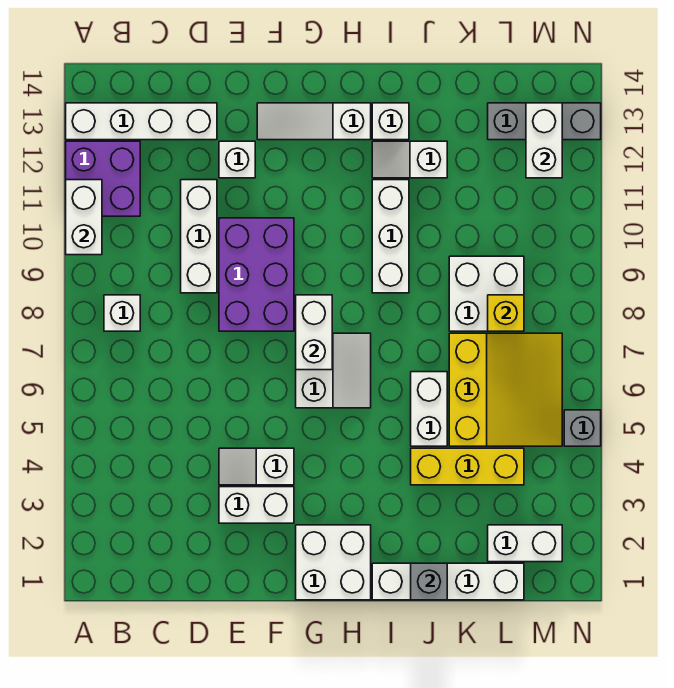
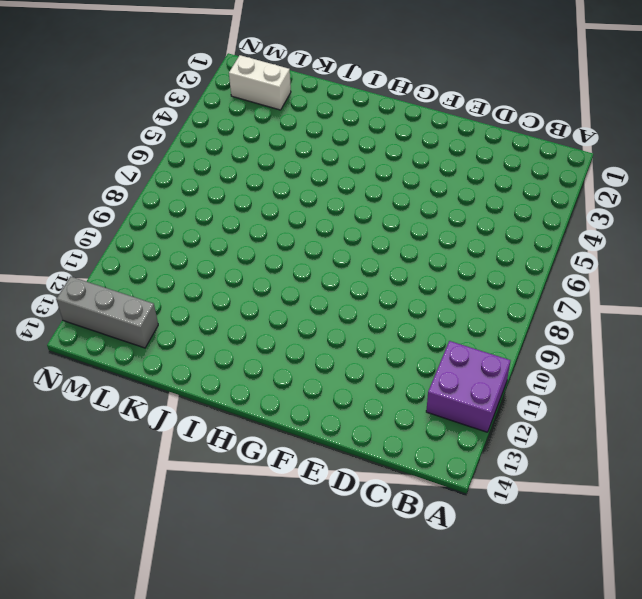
none -> white 1x4 brick [66,103,217,140]
none -> white 1x1 brick [104,295,140,331]
none -> white 1x3 brick [181,180,217,293]

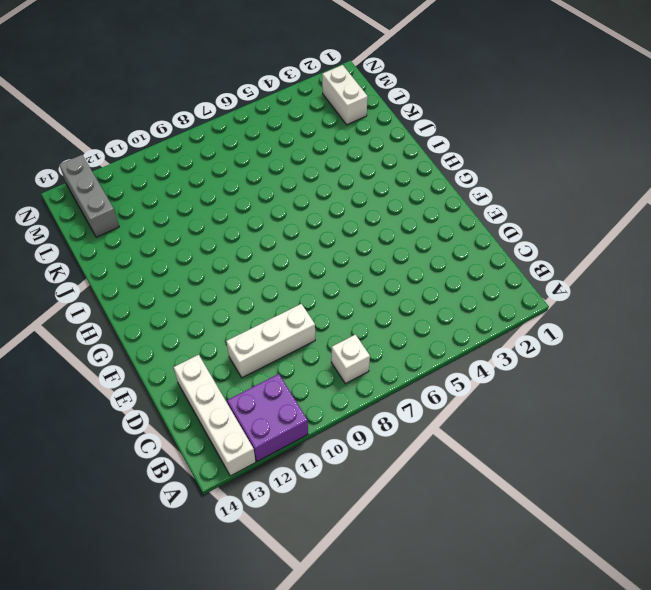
none -> white 1x2 brick [219,487,294,523]
none -> white 1x2 slope [219,448,294,485]
none -> purple 2x3 brick [219,218,294,331]

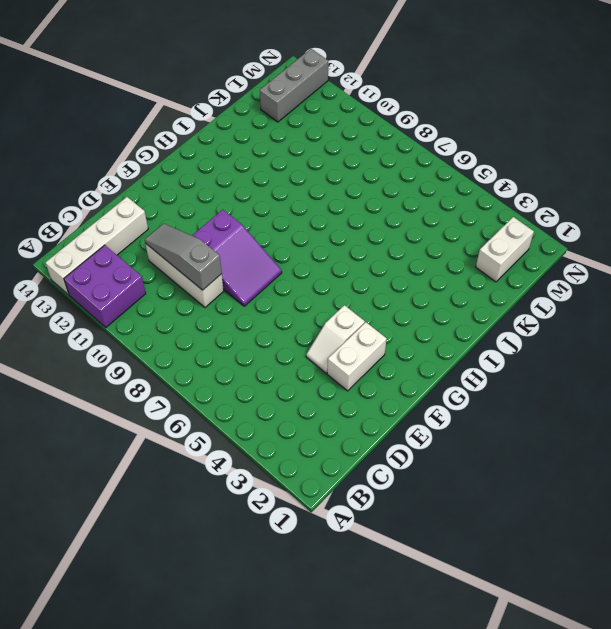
grey 1x3 slope [145,223,222,290] -> none
purple 2x3 slope [192,210,282,306] -> purple 2x3 brick [219,218,294,331]
none -> white 1x1 brick [104,295,140,331]
none -> white 1x1 brick [219,141,255,178]
none -> white 1x3 slope [257,103,371,140]

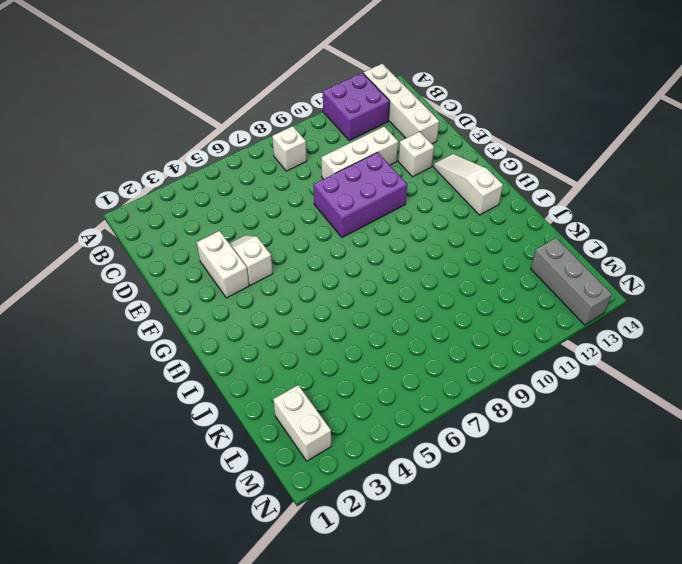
none -> white 2x2 brick [296,525,371,600]
none -> white 2x2 slope [296,333,371,408]
none -> white 1x4 brick [372,563,524,600]

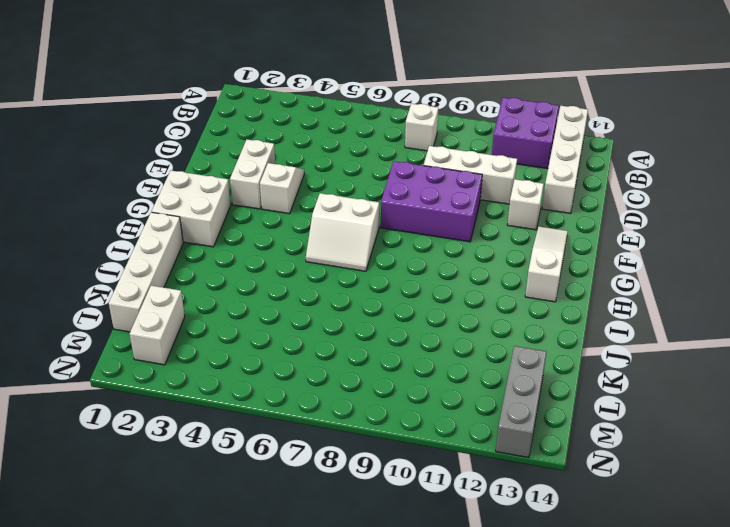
none -> white 1x3 brick [372,180,409,293]
none -> white 1x2 slope [372,141,447,178]
none -> white 1x1 brick [372,103,409,140]

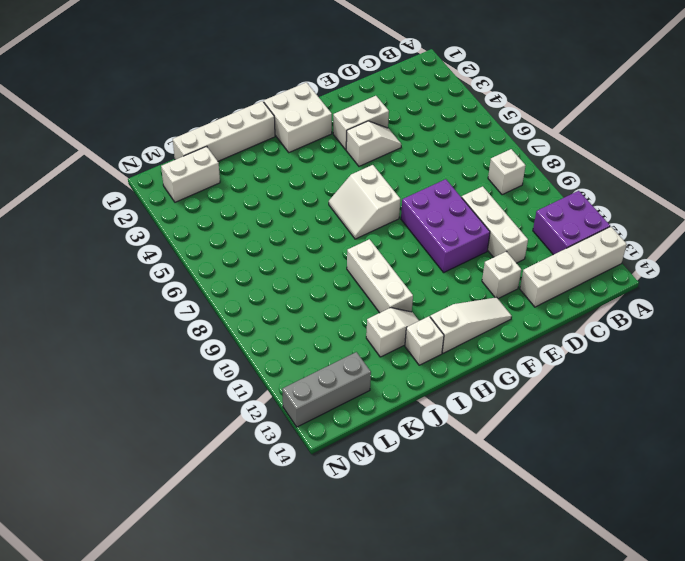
none -> yellow 1x3 brick [411,448,524,485]
none -> white 1x2 brick [411,372,447,446]
none -> yellow 3x3 slope [449,333,562,446]

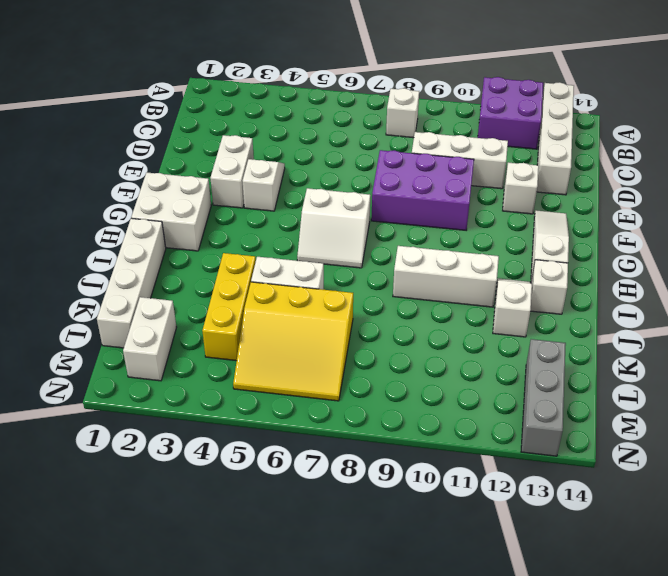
none -> white 2x2 brick [449,256,524,331]
none -> grey 1x1 brick [564,410,601,446]
none -> white 1x2 brick [66,180,102,255]

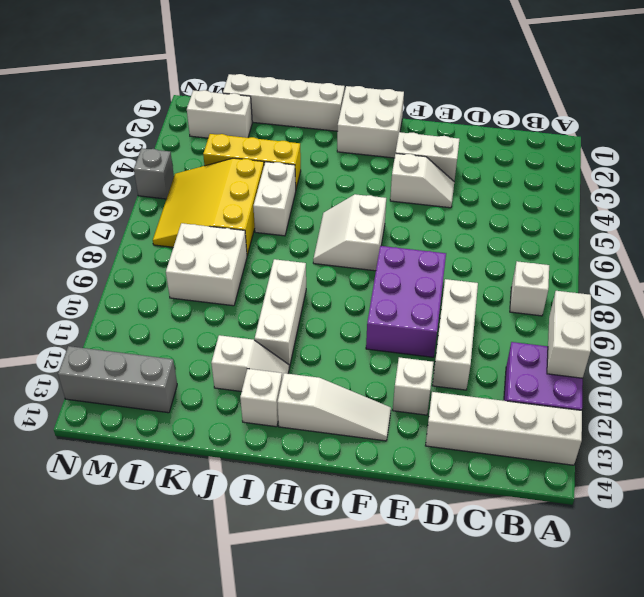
none -> white 1x2 brick [296,295,332,370]
none -> grey 1x1 brick [411,563,447,600]
none -> yellow 1x1 brick [488,295,524,331]

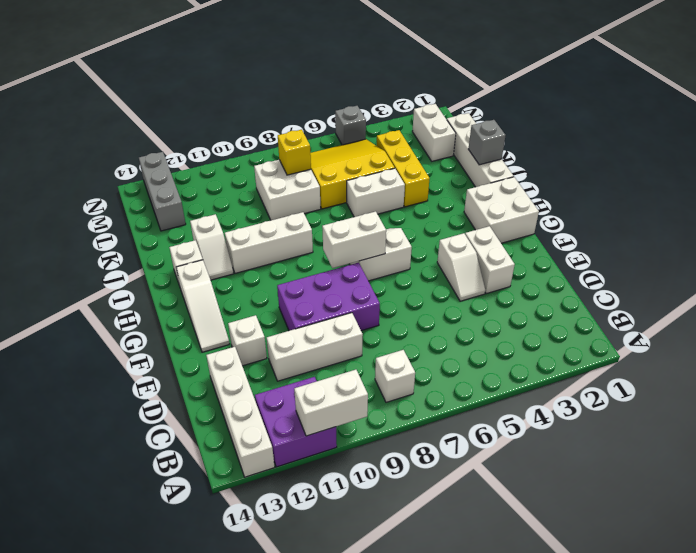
none -> white 1x2 brick [526,103,562,178]

